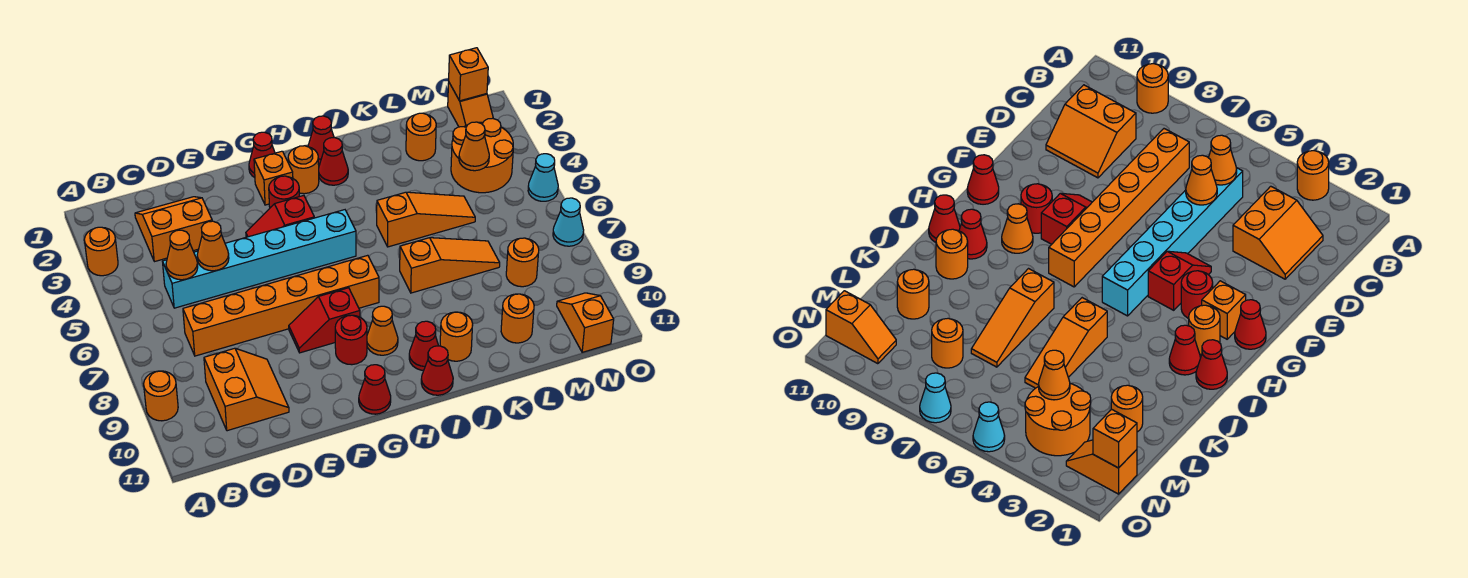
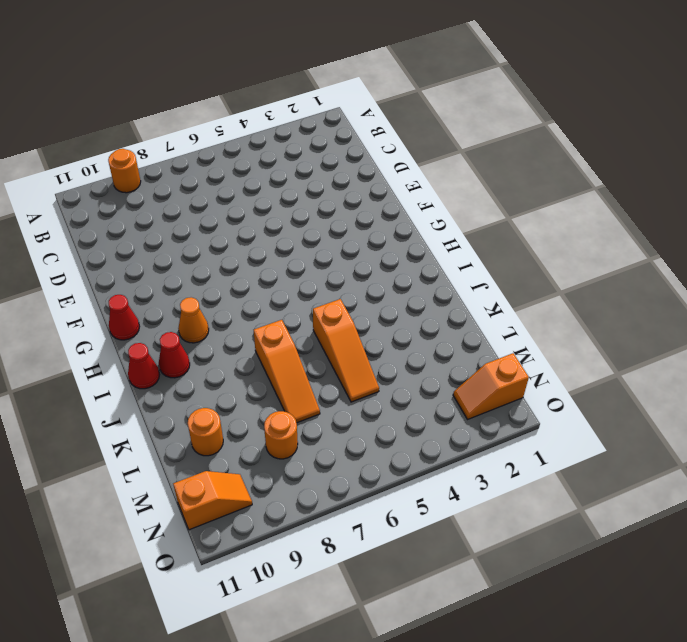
none -> orange 1x1 round brick [84,227,118,276]
none -> orange 2x2 slope [135,197,212,262]
none -> cyan 1x6 brick [162,210,356,308]
none -> orange 1x6 brick [183,255,379,356]

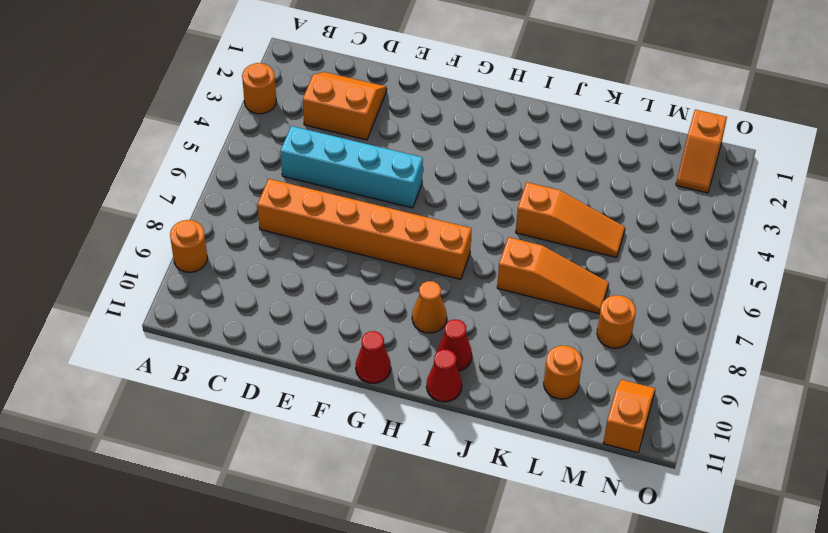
cyan 1x4 brick [280,126,423,208] -> cyan 1x6 brick [162,210,356,308]
none -> orange 2x2 slope [204,348,289,431]
none -> red 1x2 slope [246,196,314,237]
none -> red 1x2 slope [289,288,360,353]
none -> red 1x1 cone [249,132,275,178]

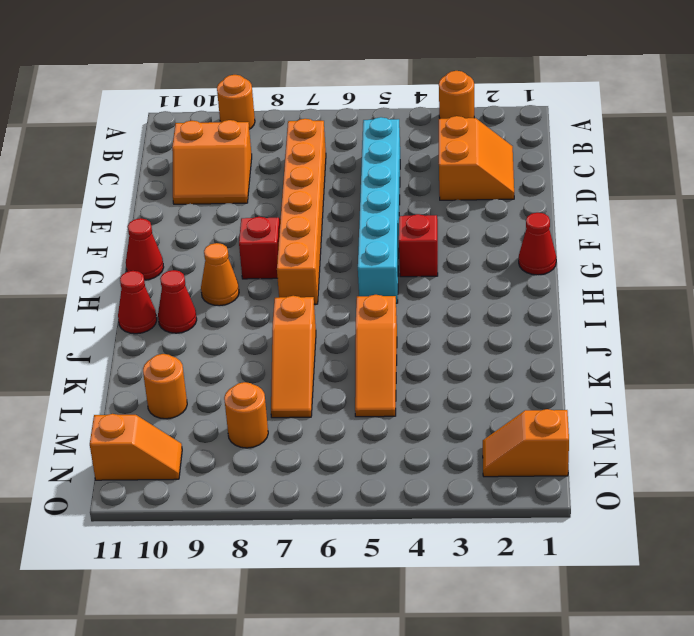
none -> orange 1x1 brick [254,151,293,205]
none -> red 1x1 round brick [269,176,299,208]
none -> red 1x1 round brick [335,315,367,365]
none -> orange 1x1 round brick [288,146,319,194]

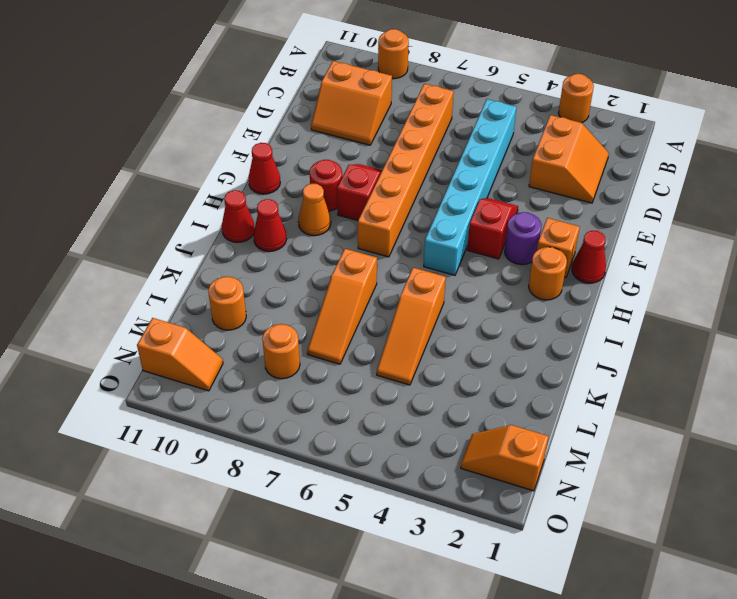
purple 1x1 round brick [505,212,542,265] -> red 1x1 round brick [269,176,299,208]
none -> red 1x1 cone [308,116,334,163]
none -> red 1x1 cone [319,138,348,185]
none -> orange 1x1 round brick [440,312,473,361]
none -> orange 1x1 round brick [406,113,436,161]

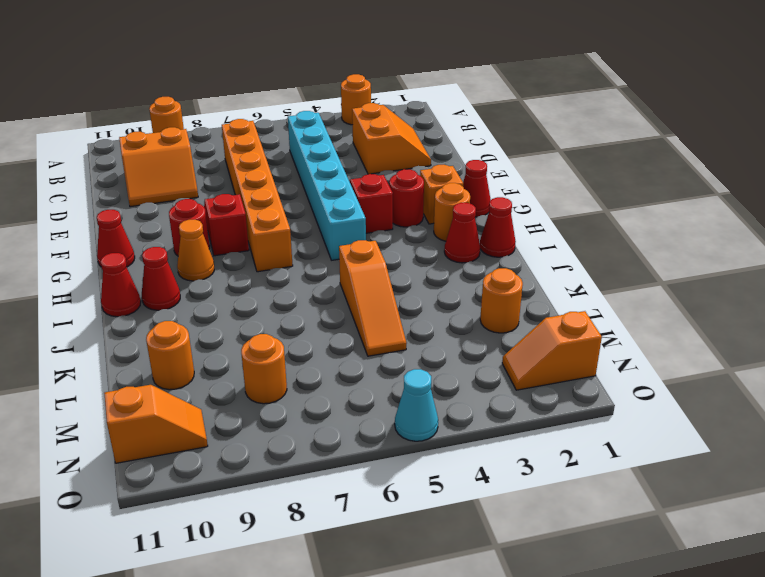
none -> orange 1x3 slope [400,238,500,293]
none -> orange 1x1 round brick [440,312,473,361]
none -> orange 2x2 round brick [451,118,513,193]
none -> cyan 1x1 cone [553,198,584,246]

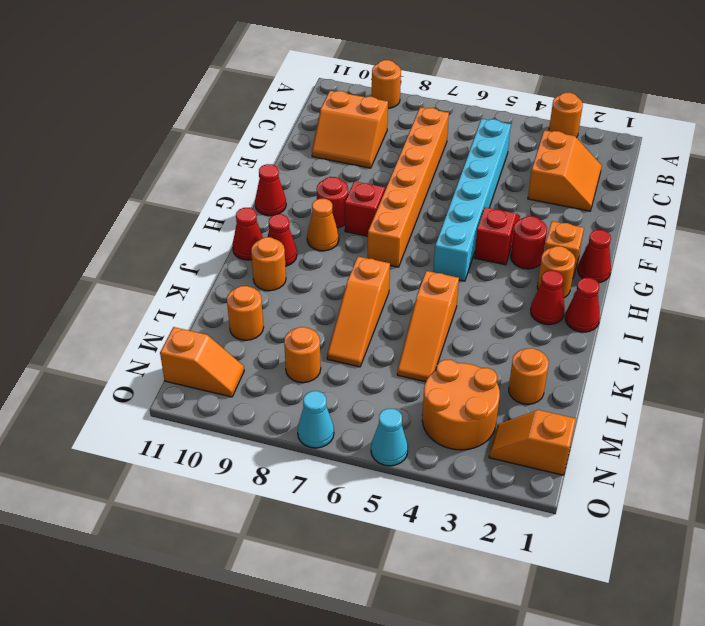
none -> orange 1x1 cone [166,230,198,280]
none -> orange 1x1 cone [197,221,229,271]
none -> orange 1x1 cone [459,122,489,171]
none -> orange 1x1 brick [449,48,488,101]

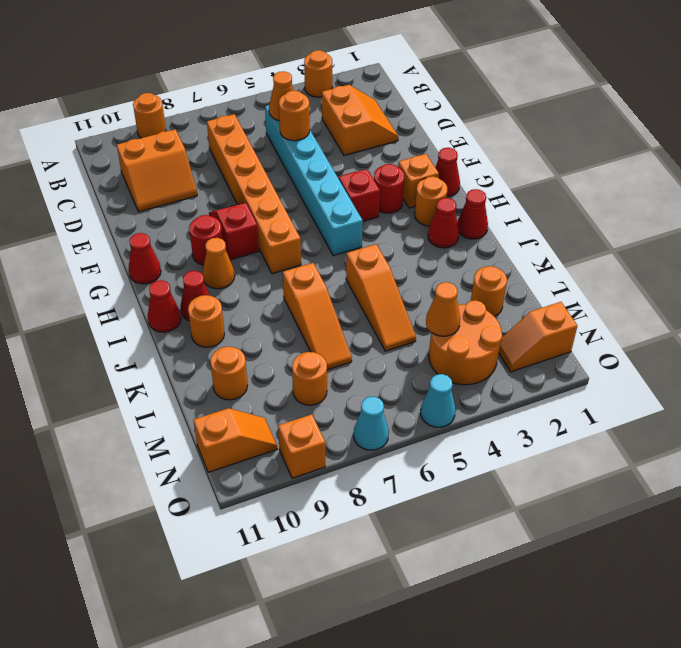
orange 1x1 round brick [279,91,310,141] -> orange 1x1 cone [197,221,229,271]
orange 1x1 brick [278,414,325,478] -> orange 1x1 brick moved to [449,48,488,101]

